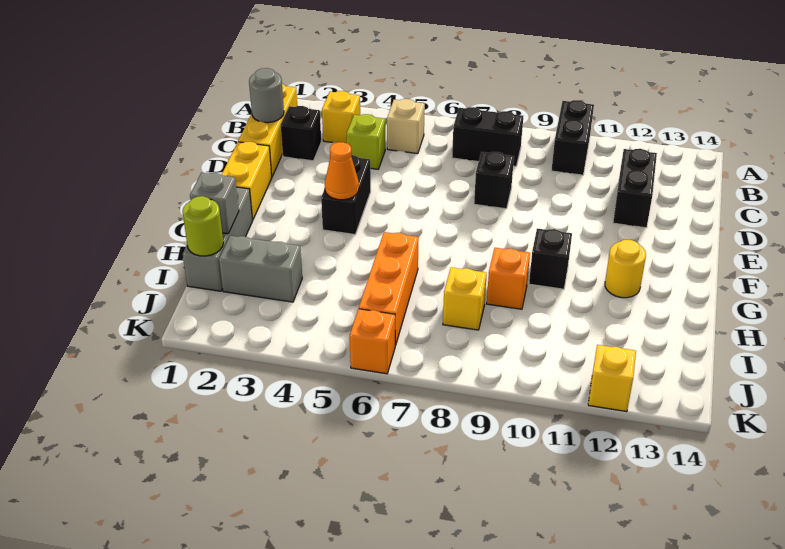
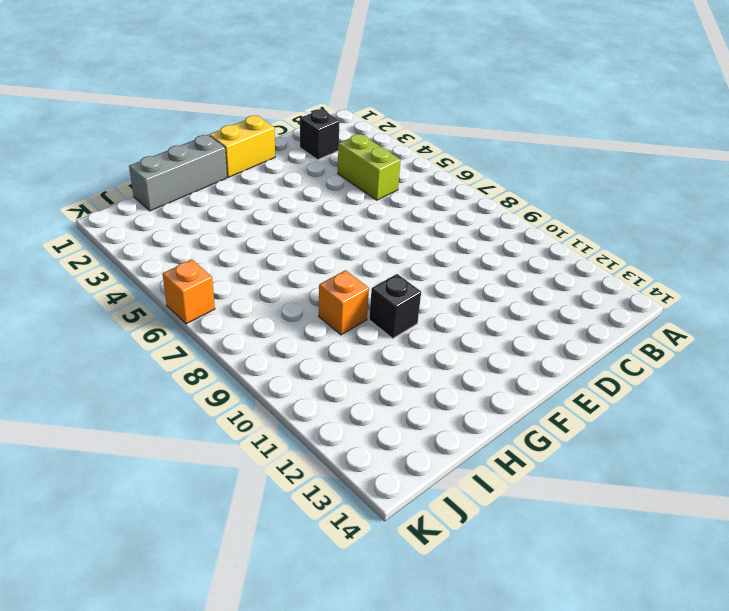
lime 1x2 brick [338,134,401,200] -> lime 1x1 brick [347,114,385,169]
none -> black 1x2 brick [551,100,594,175]
none -> yellow 1x3 brick [238,84,297,176]
none -> yellow 1x1 brick [322,91,360,143]

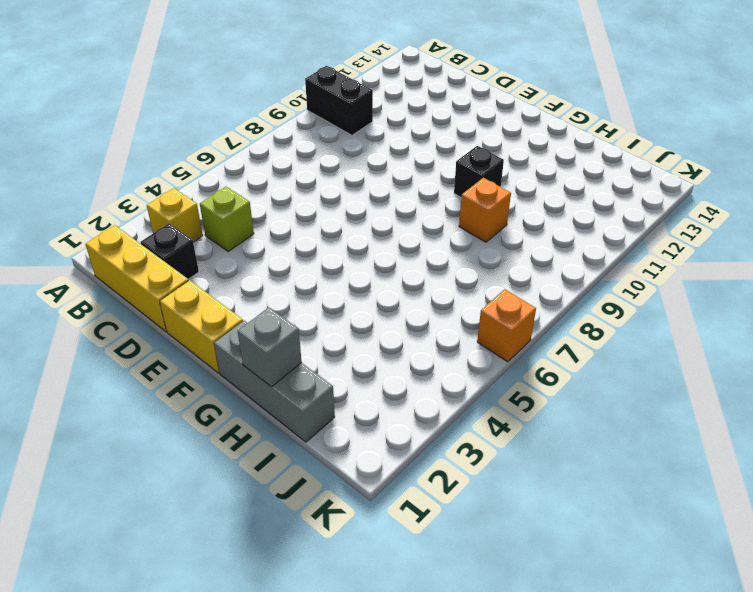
none -> tan 1x1 brick [387,99,425,154]
none -> black 1x2 brick [452,107,523,166]
none -> black 1x2 brick [613,149,657,228]

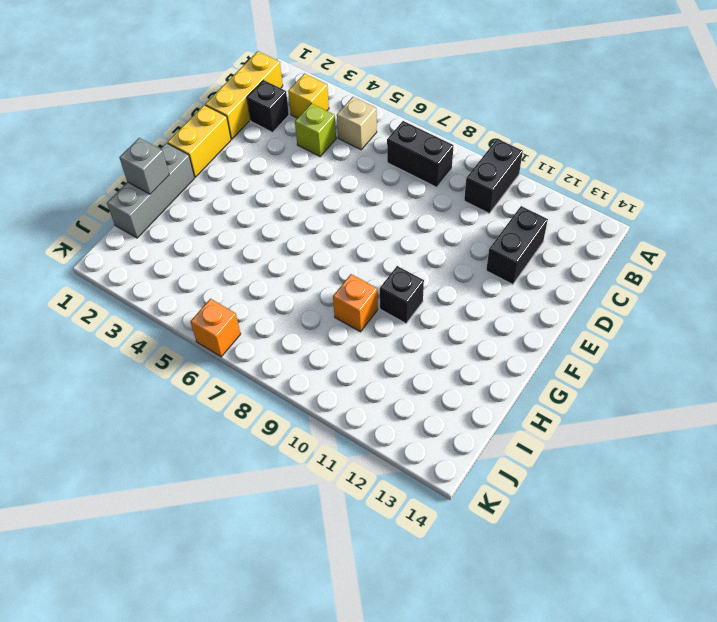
none -> black 1x1 brick [474,152,514,209]
none -> black 1x2 brick [321,155,371,234]
none -> yellow 1x1 round brick [605,239,646,298]

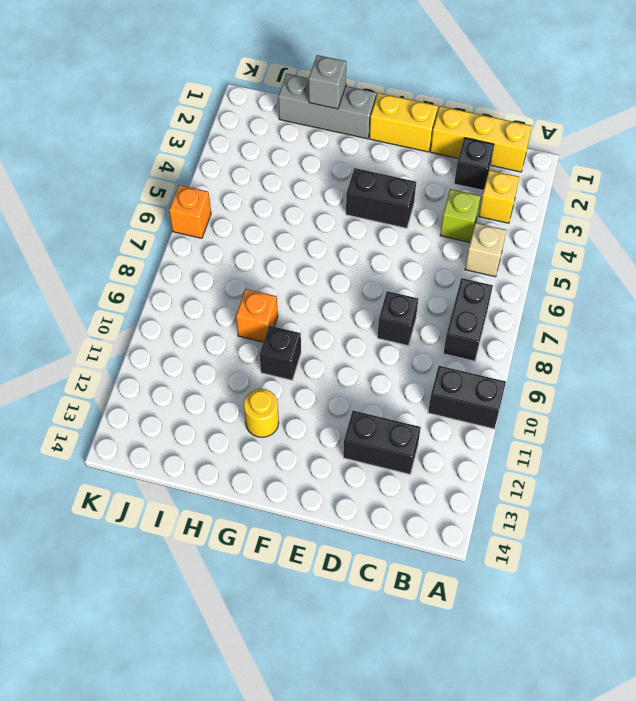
none -> orange 1x3 brick [359,232,419,345]
none -> grey 1x2 brick [219,236,302,302]
none -> yellow 1x1 brick [443,267,487,330]

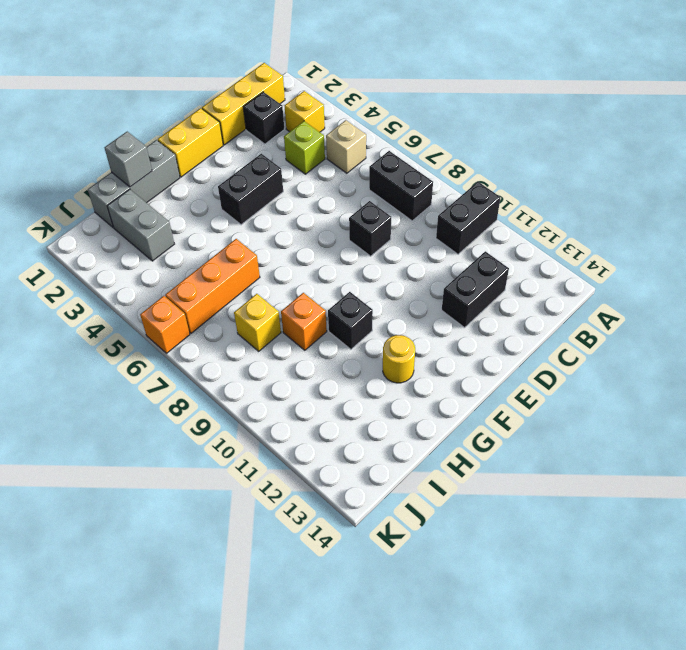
none -> yellow 1x1 brick [588,345,636,412]
none -> grey 1x1 round brick [249,68,284,123]
none -> orange 1x1 cone [325,142,359,200]

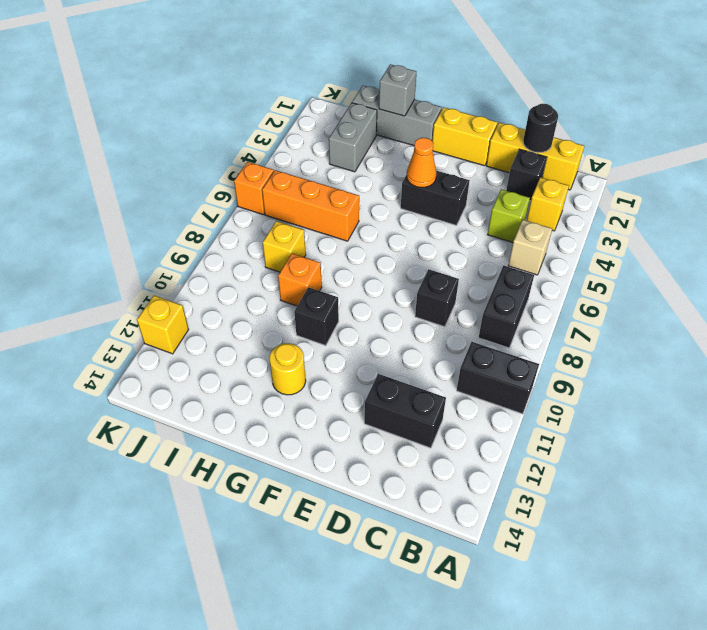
black 1x1 round brick [523,104,558,153] -> grey 1x1 round brick [249,68,284,123]
none -> lime 1x1 round brick [183,196,223,256]

